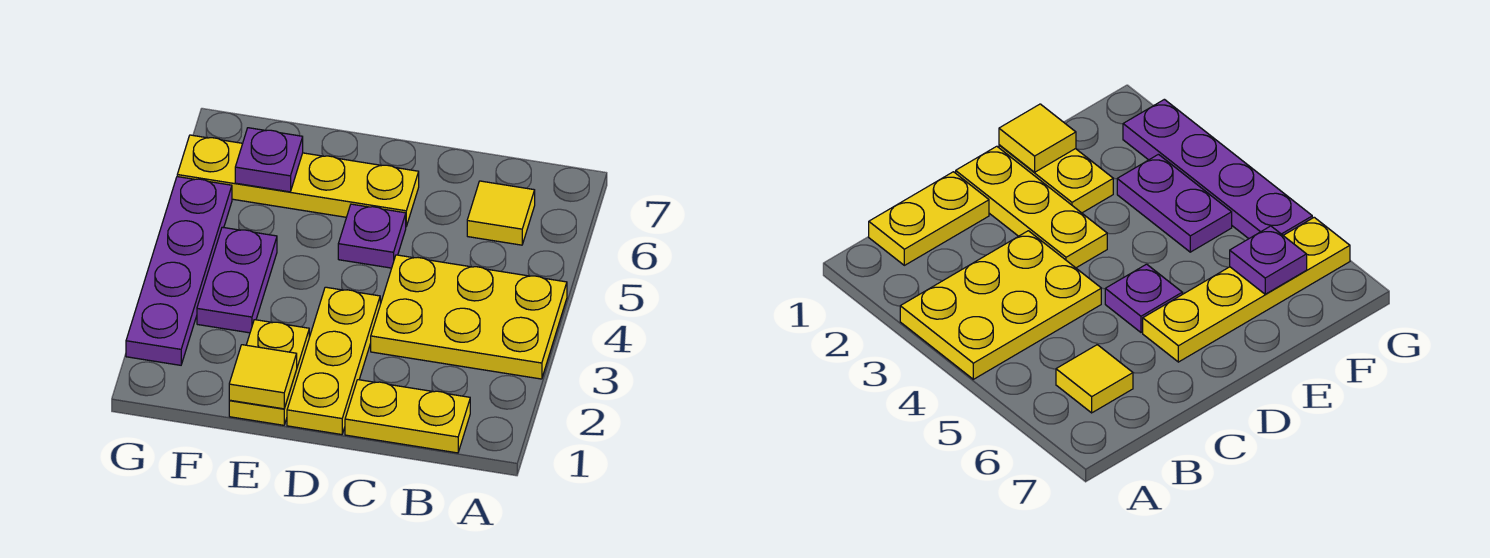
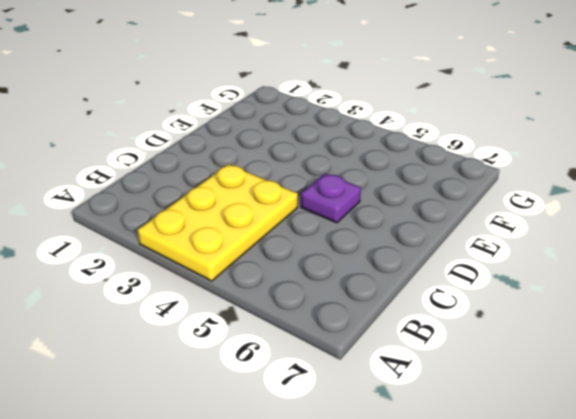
none -> yellow 1x2 plate [345,380,470,453]
none -> yellow 1x1 tile [467,181,535,245]

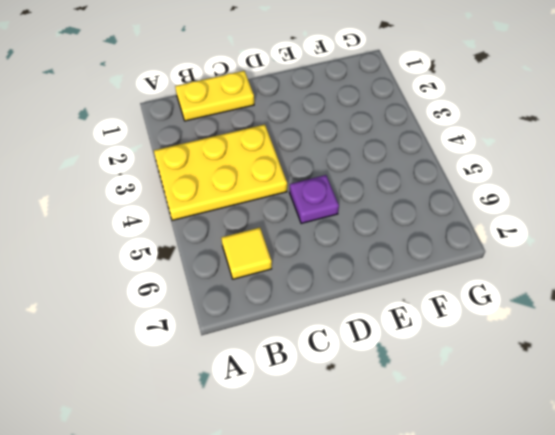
none -> yellow 1x3 plate [287,287,380,435]
none -> yellow 1x4 plate [177,135,419,226]

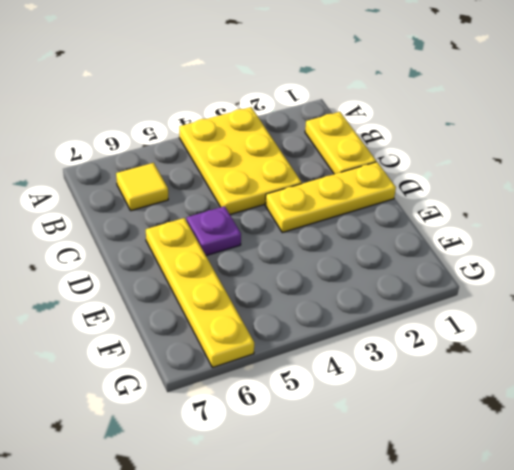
none -> yellow 1x2 plate [229,320,309,425]
none -> purple 1x2 plate [197,227,277,333]

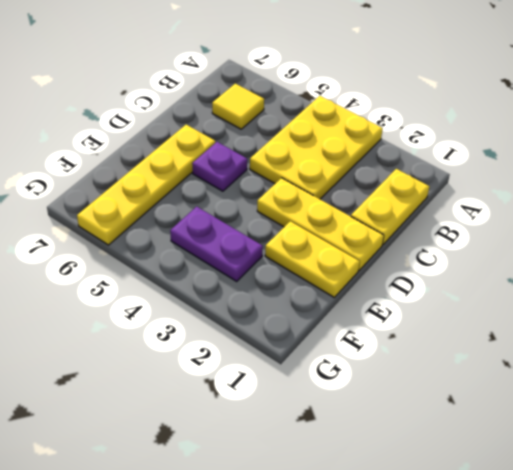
none -> purple 1x4 plate [126,177,232,365]
none -> yellow 1x1 tile [229,345,297,409]

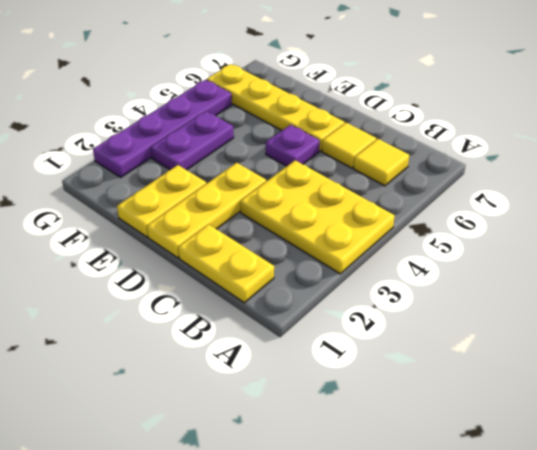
yellow 1x1 tile [322,123,376,168] -> yellow 1x1 tile moved to [229,345,297,409]
none -> purple 1x1 plate [235,128,303,192]

